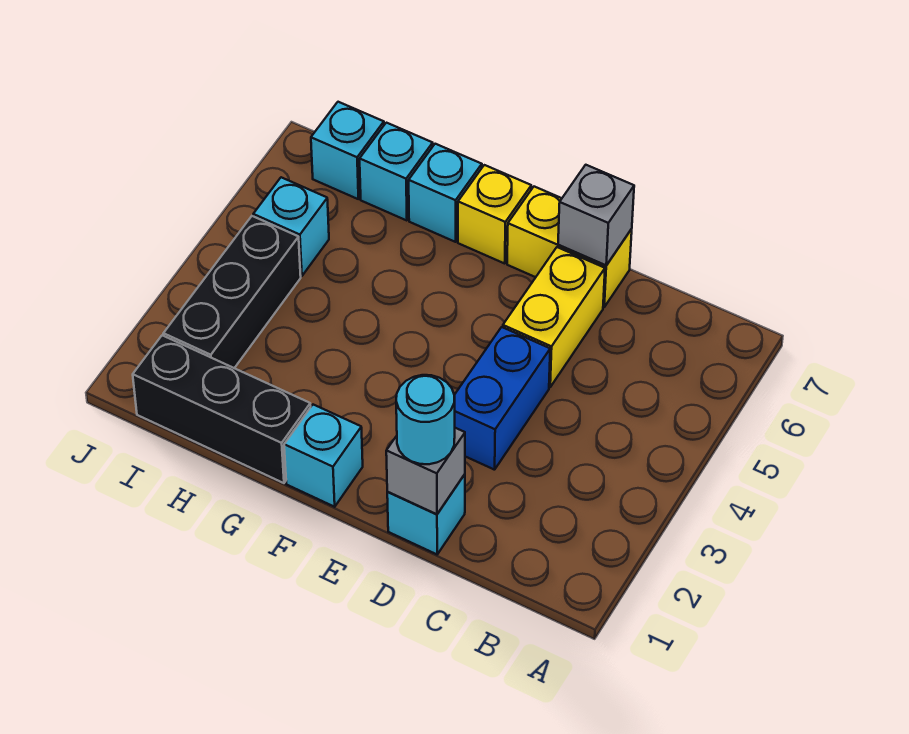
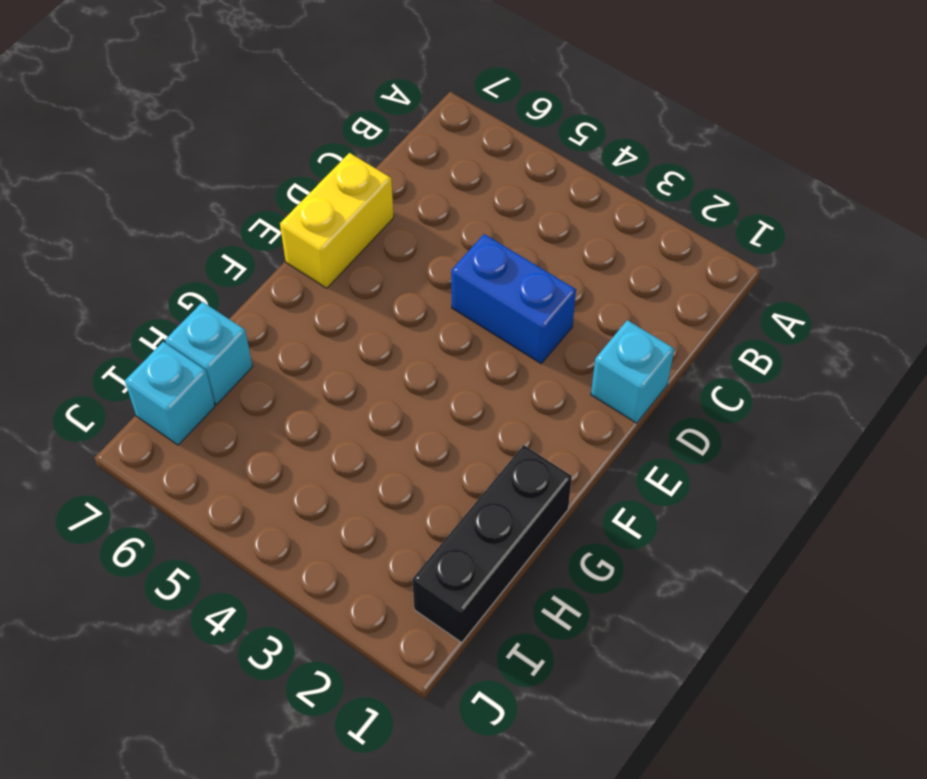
none -> yellow 1x2 brick [503,247,605,387]
none -> cyan 1x1 brick [284,405,363,507]
none -> yellow 1x1 brick [458,165,531,263]

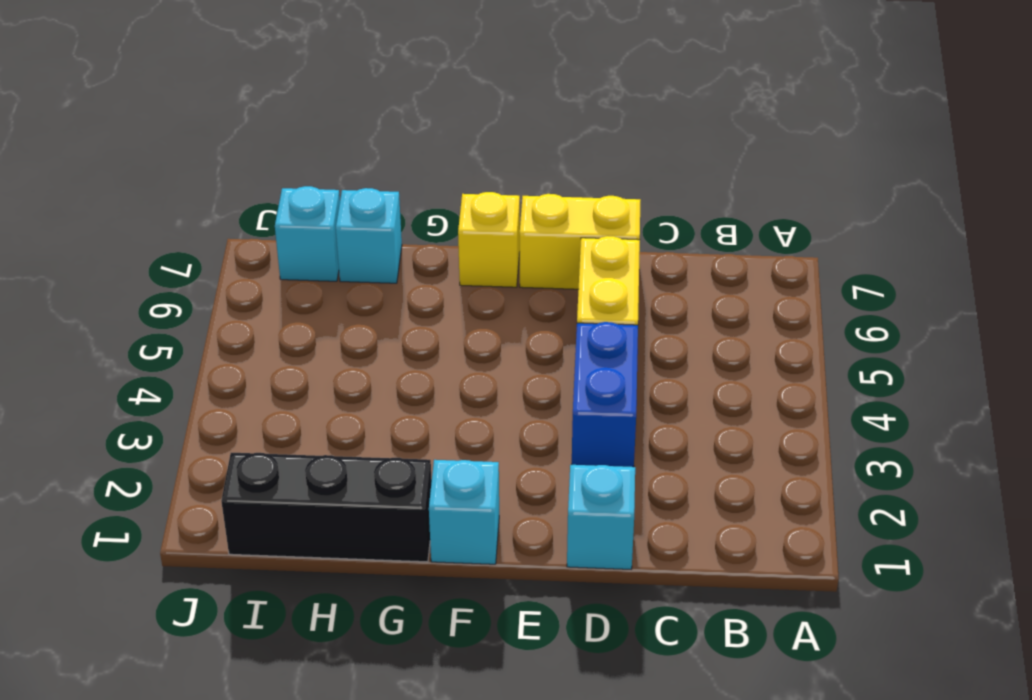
none -> cyan 1x1 brick [409,144,482,242]
none -> black 1x3 brick [164,216,301,368]
none -> cyan 1x1 brick [253,177,329,276]

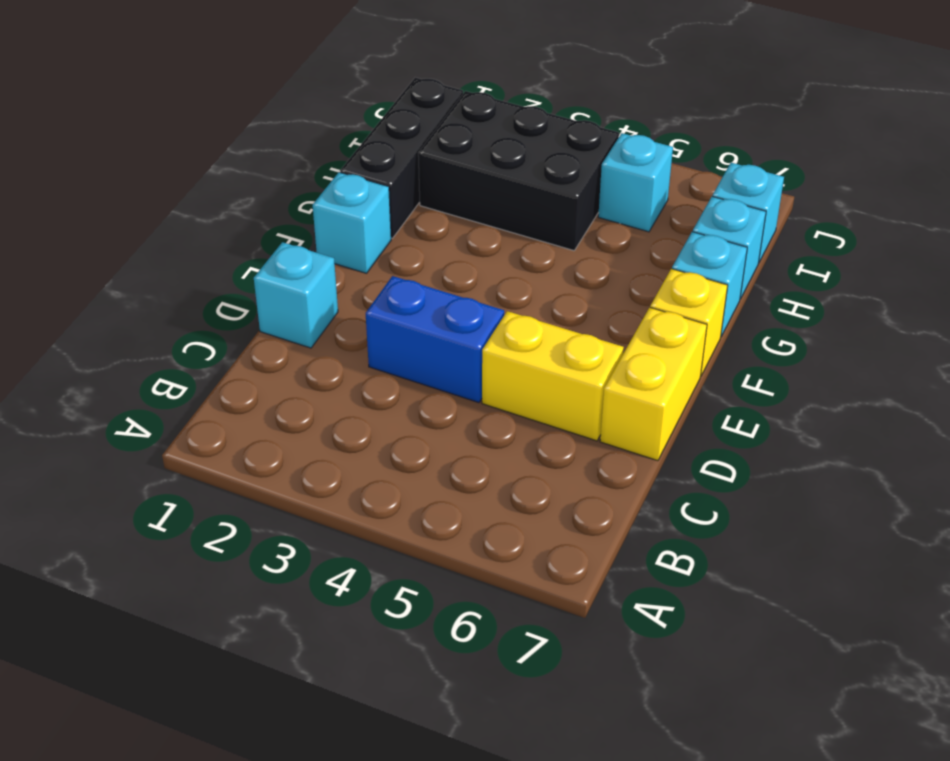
black 2x3 brick [418,91,619,251] -> black 1x3 brick [164,216,301,368]
none -> grey 1x1 brick [386,428,465,514]
none -> grey 1x1 brick [558,165,634,265]
none -> cyan 1x1 round brick [396,375,455,464]

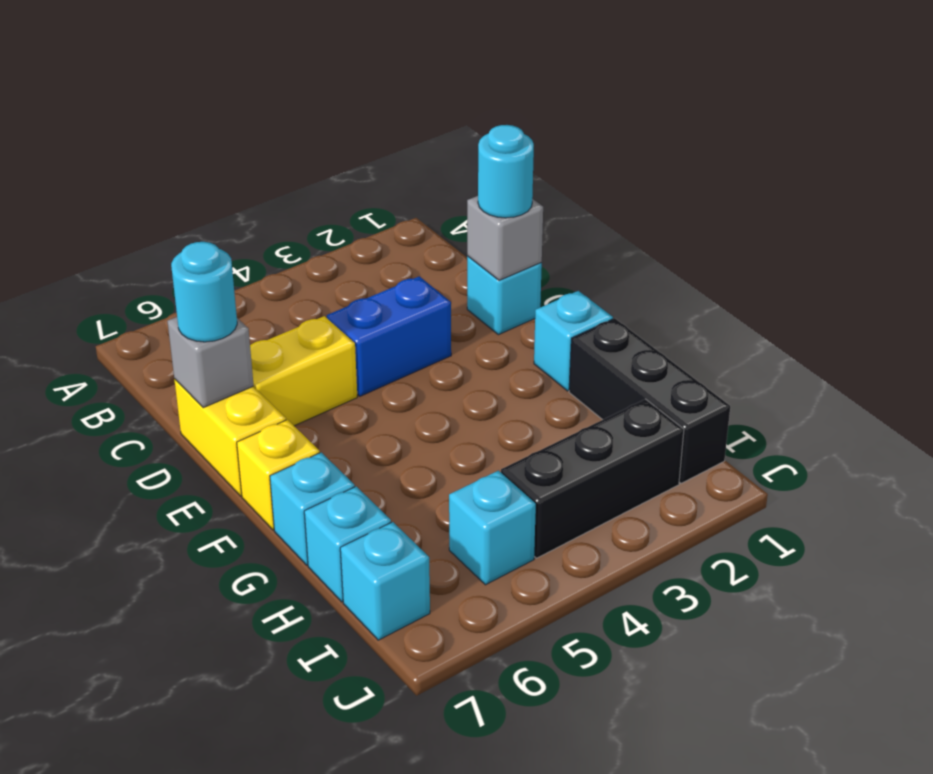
cyan 1x1 round brick [171,242,237,342] -> none

